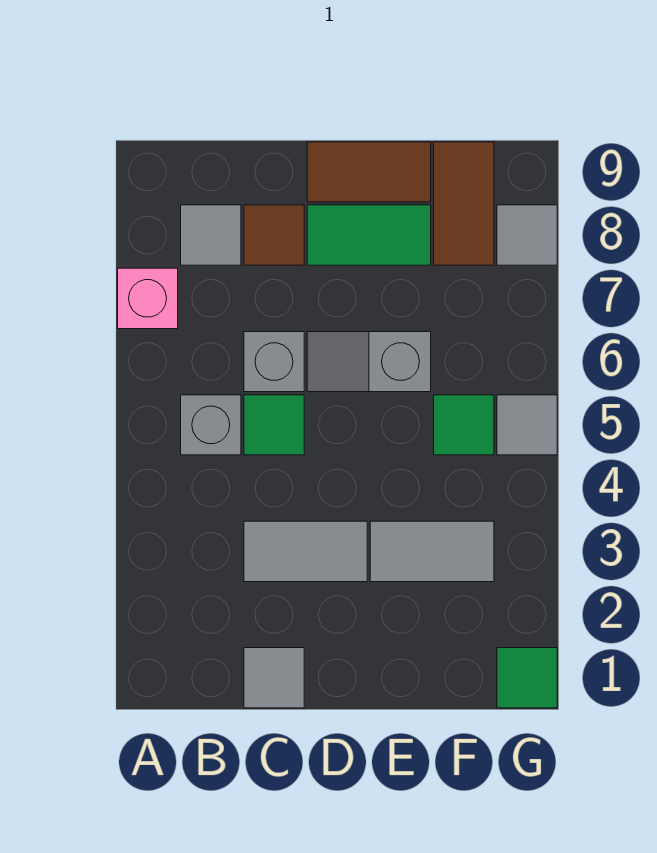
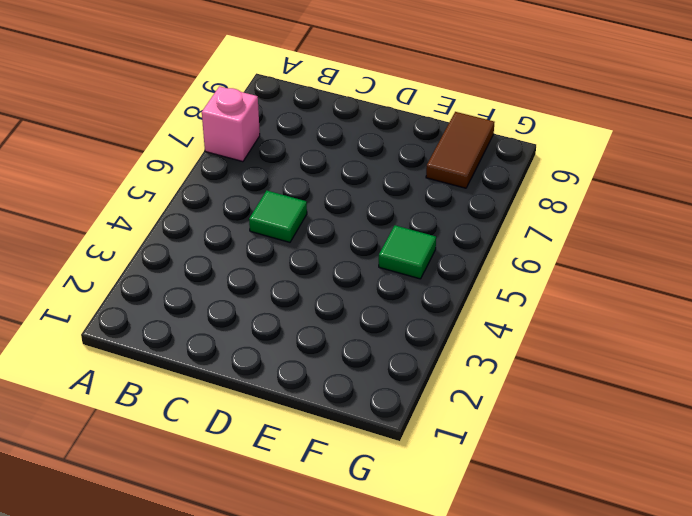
none -> grey 1x1 brick [181,395,241,455]
none -> grey 1x1 tile [181,205,241,265]
none -> grey 1x1 tile [244,648,304,708]

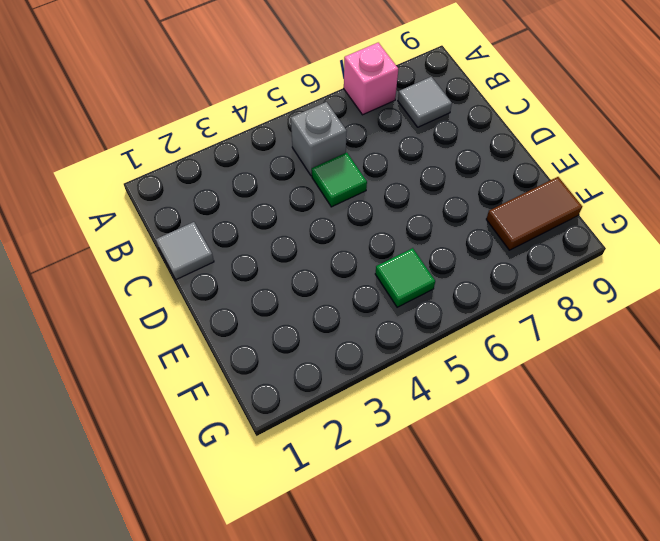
none -> grey 1x2 tile [244,521,367,582]
none -> grey 1x1 brick [244,332,304,392]
none -> brown 1x1 tile [244,205,304,265]

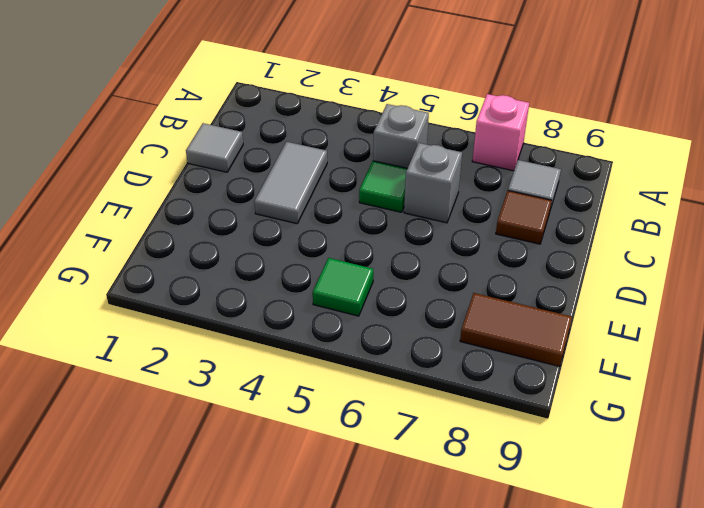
none -> grey 1x2 slope [307,332,431,392]
none -> green 1x2 tile [307,205,431,265]
none -> brown 1x2 tile [307,142,431,202]

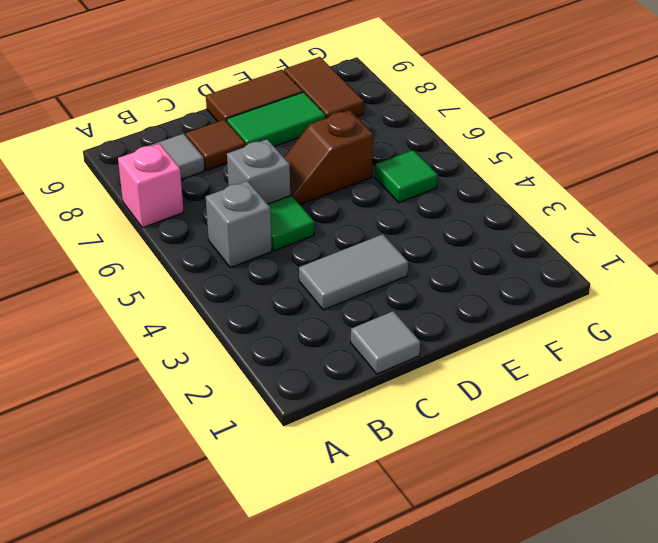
brown 1x2 slope [284,110,373,204] -> grey 1x2 slope [307,332,431,392]
none -> grey 1x2 tile [370,521,494,582]
none -> green 1x1 tile [497,648,557,708]
none -> grey 1x1 tile [497,395,557,455]

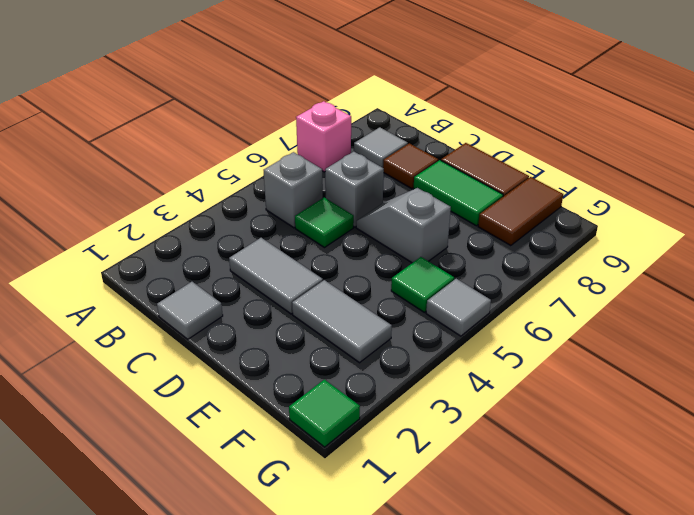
none -> grey 1x1 tile [497,205,557,265]

